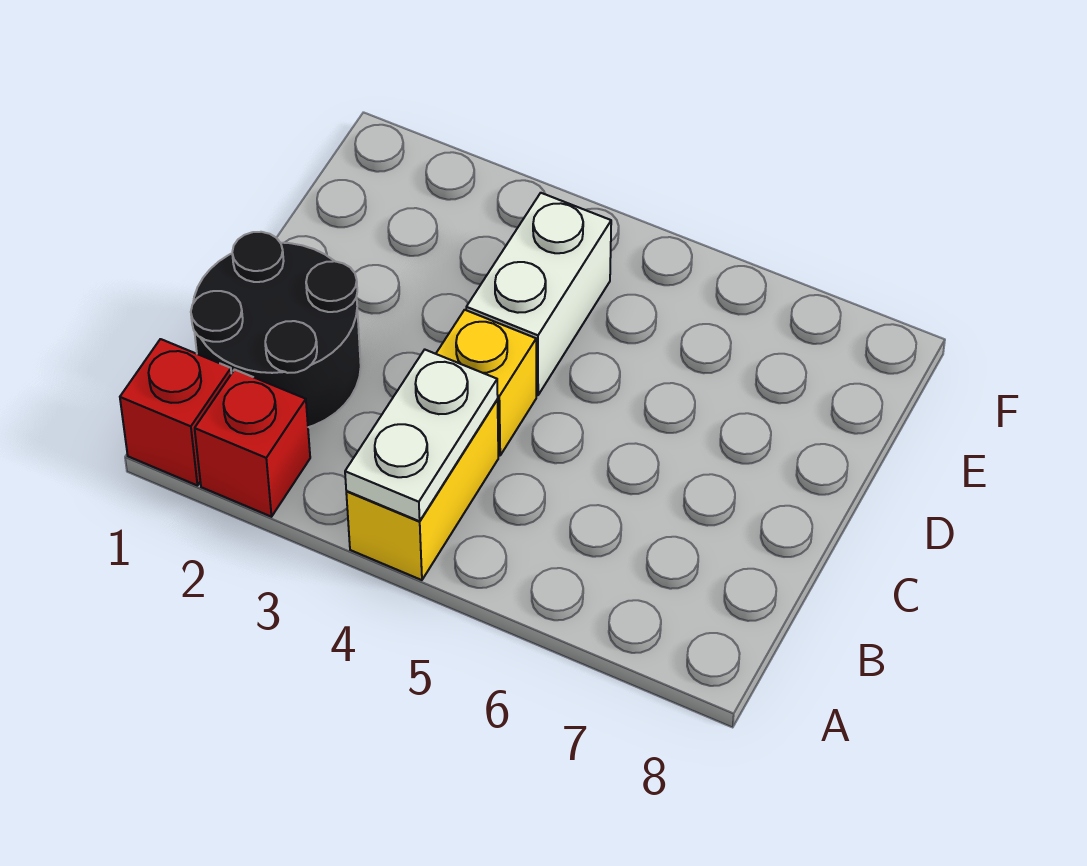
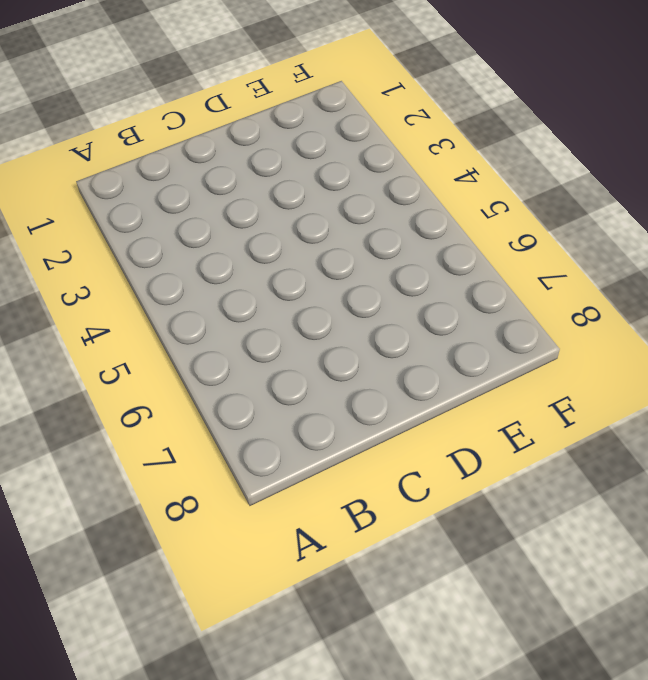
none -> red 1x1 brick [120,339,231,485]
none -> red 1x1 brick [195,370,310,517]

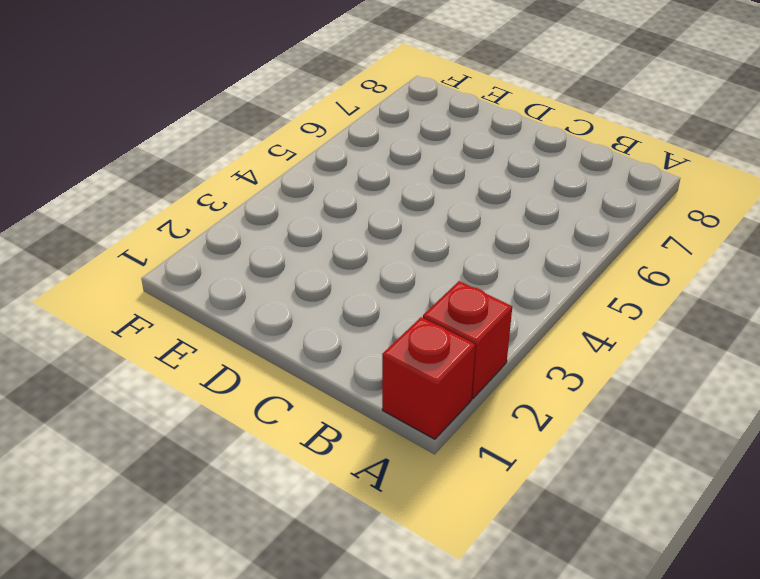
none -> yellow 1x2 brick [346,400,498,580]
none -> black 2x2 round brick [191,232,361,427]

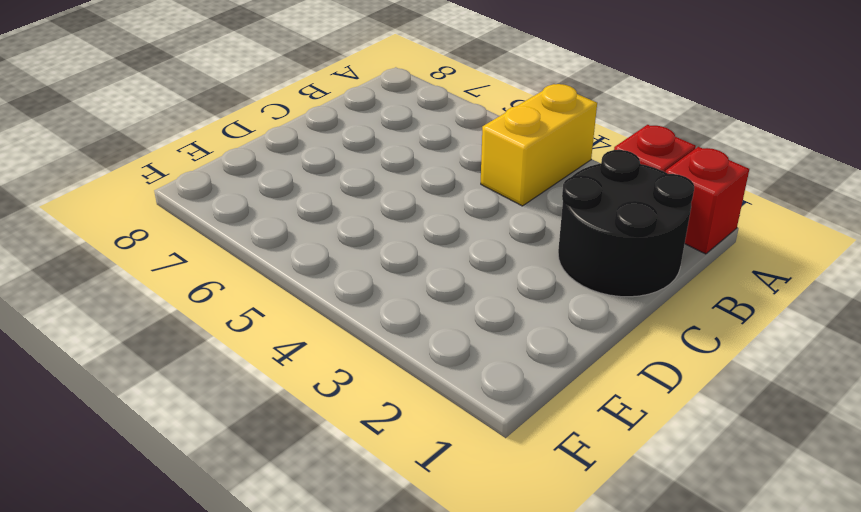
none -> yellow 1x1 brick [436,310,536,456]
none -> white 1x2 brick [466,193,611,395]

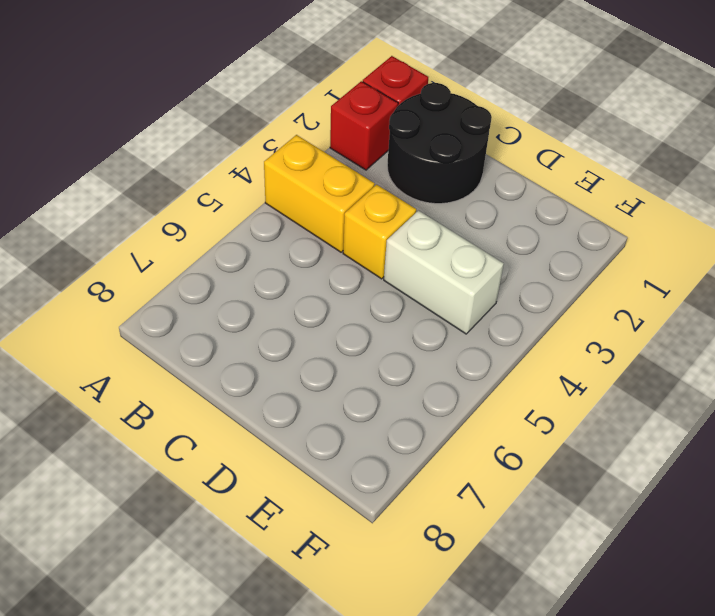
none -> white 1x2 plate [345,350,498,521]

